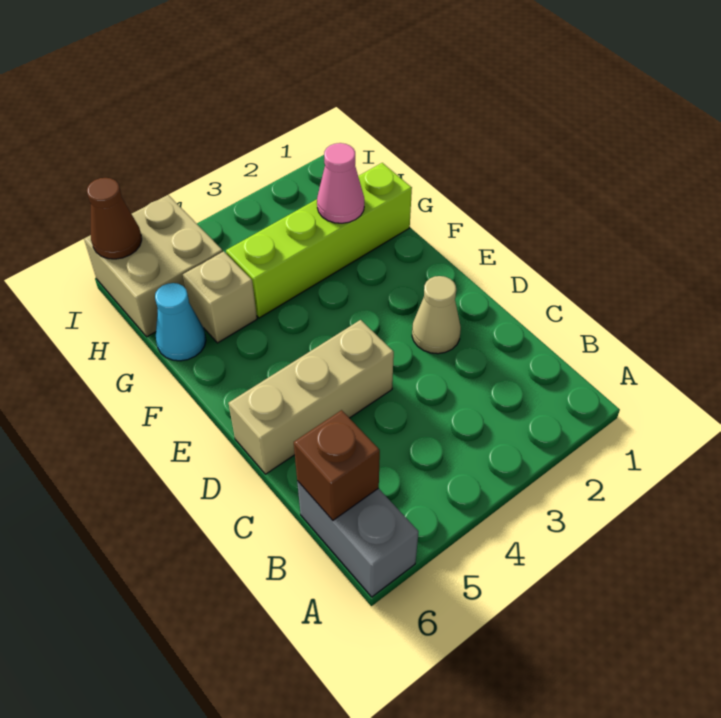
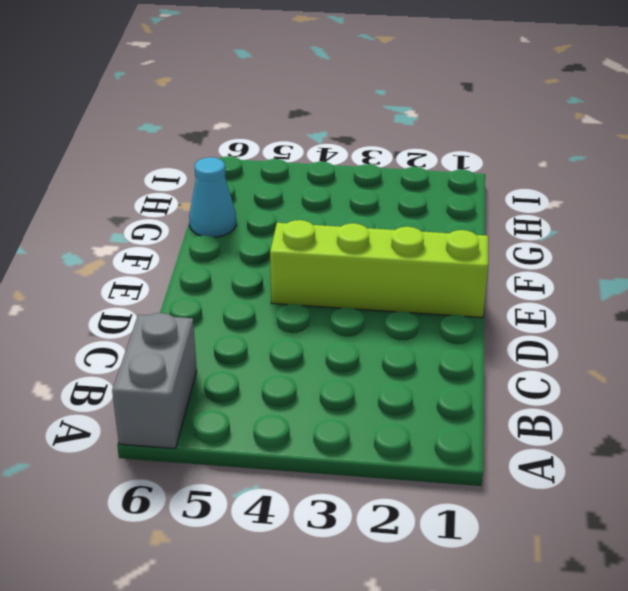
lime 1x4 brick [270,220,488,318] -> lime 1x4 brick moved to [226,163,412,318]
none -> tan 1x1 cone [412,276,461,354]
none -> tan 1x3 brick [229,320,394,474]

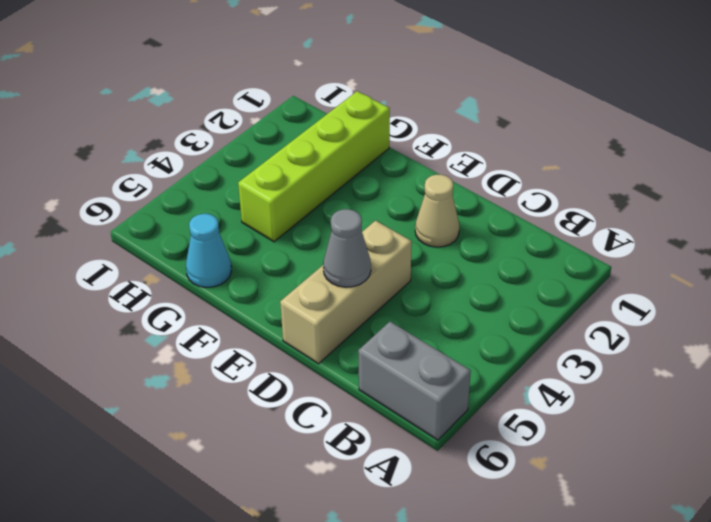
grey 1x1 cone [323,209,371,287] -> none
none -> tan 1x1 brick [183,251,257,343]
none -> tan 2x2 brick [84,195,223,337]

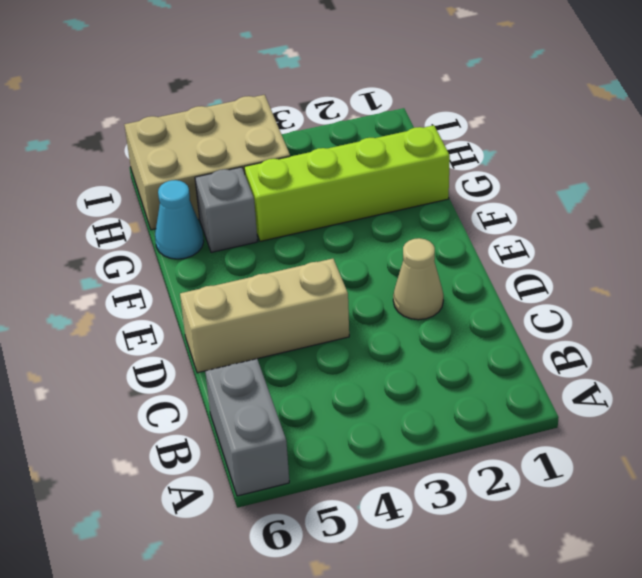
grey 1x1 brick [195,167,258,252] -> tan 1x1 brick [183,251,257,343]
tan 2x3 brick [124,95,290,230] -> tan 2x2 brick [84,195,223,337]
none -> brown 1x1 brick [294,410,380,520]
none -> pink 1x1 cone [317,143,364,223]

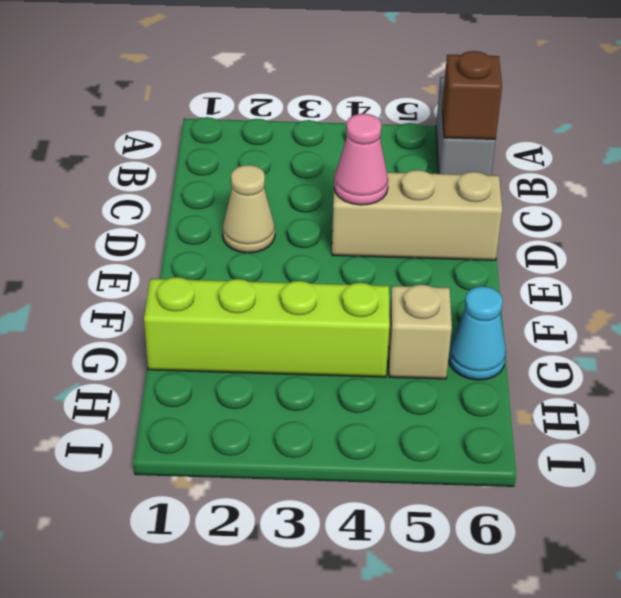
pink 1x1 cone [334,114,388,205] -> pink 1x1 cone moved to [317,143,364,223]
none -> tan 2x2 brick [84,195,223,337]
none -> brown 1x1 cone [87,178,142,259]

